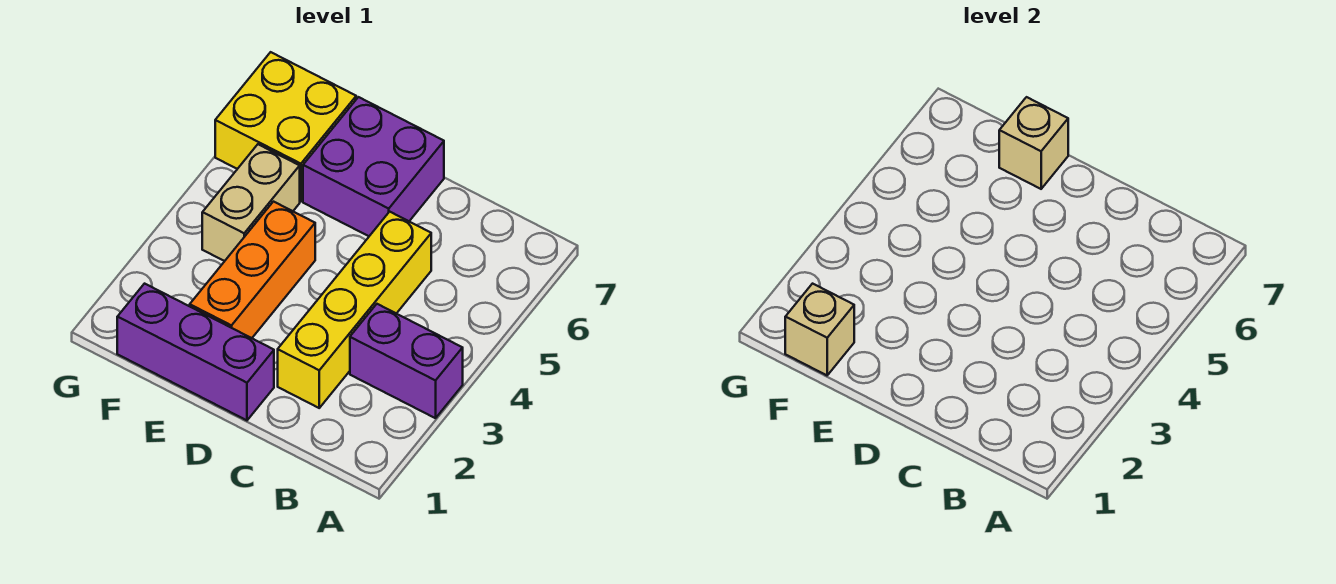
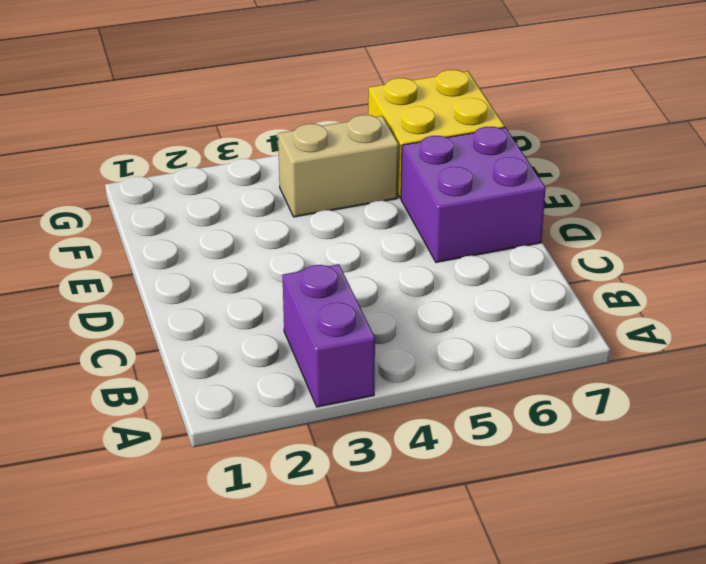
none -> yellow 1x4 brick [278,212,431,408]
none -> purple 1x3 brick [117,284,274,420]

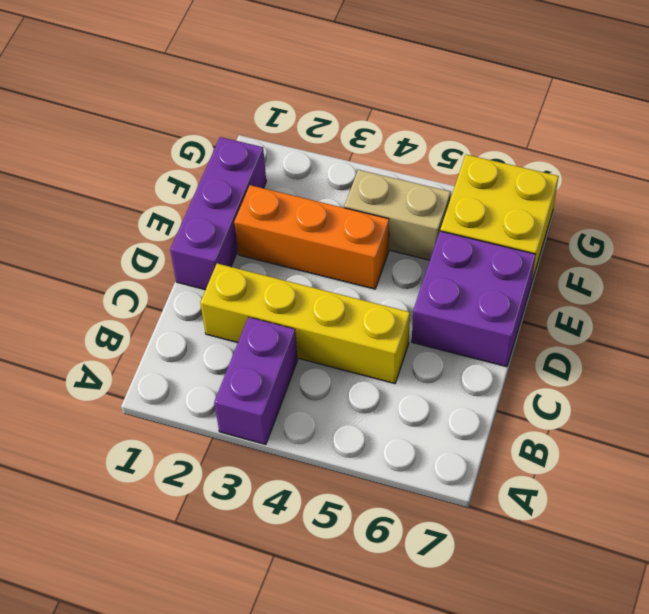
none -> tan 1x1 brick [999,97,1068,189]
none -> tan 1x1 brick [785,284,854,375]

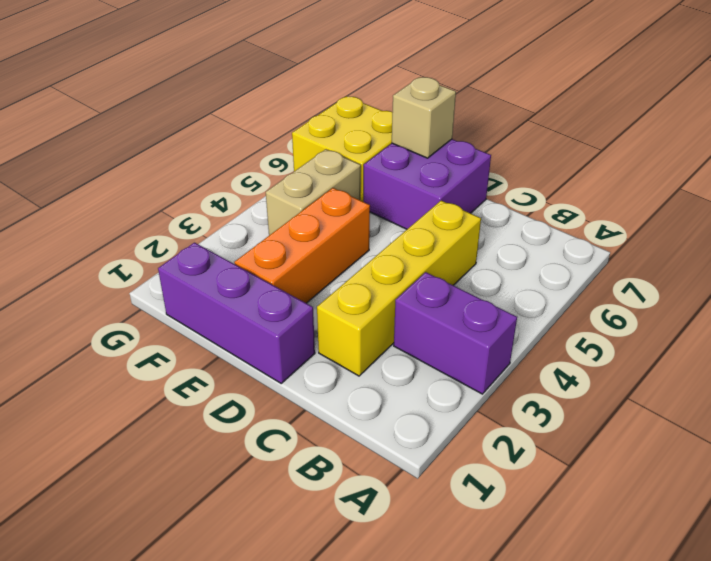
none -> tan 1x1 brick [785,284,854,375]

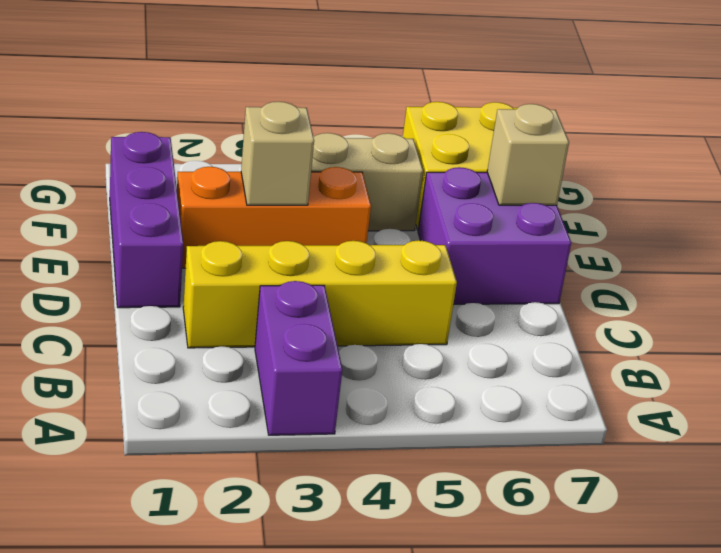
tan 1x1 brick [241,102,314,205] -> tan 1x1 brick moved to [785,284,854,375]

